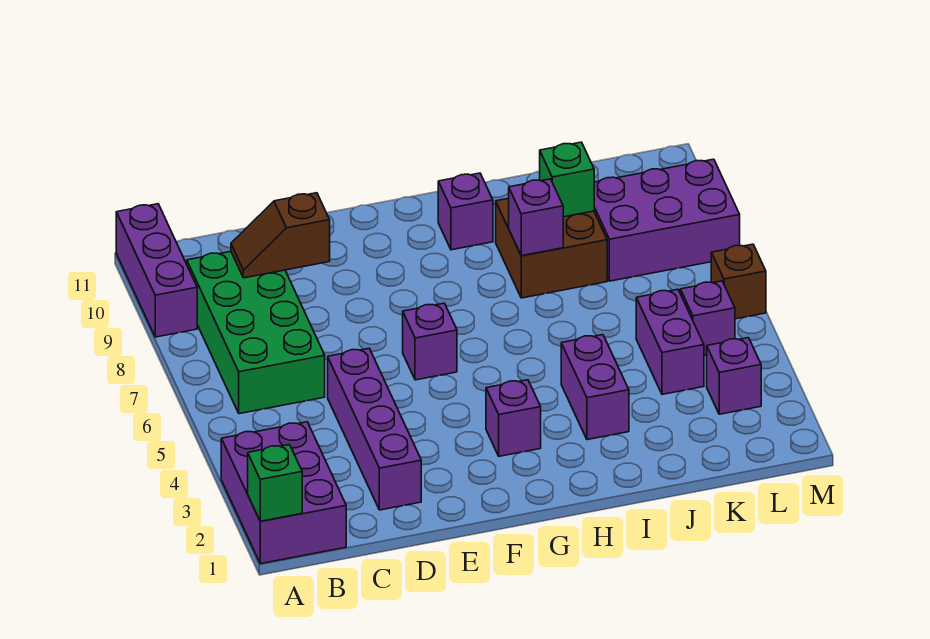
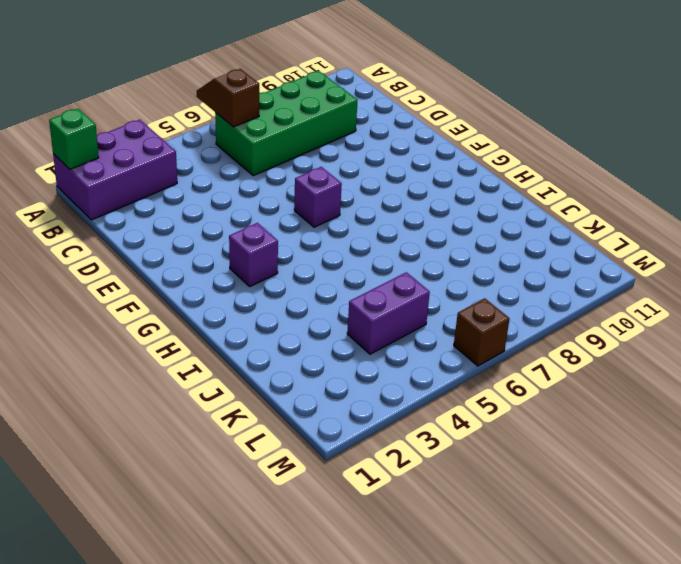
brown 1x2 slope [197,69,259,127] -> brown 1x2 slope moved to [231,193,330,278]
none -> purple 1x3 brick [116,204,197,337]
none -> purple 1x4 brick [328,349,421,510]
none -> purple 1x1 brick [438,173,493,250]

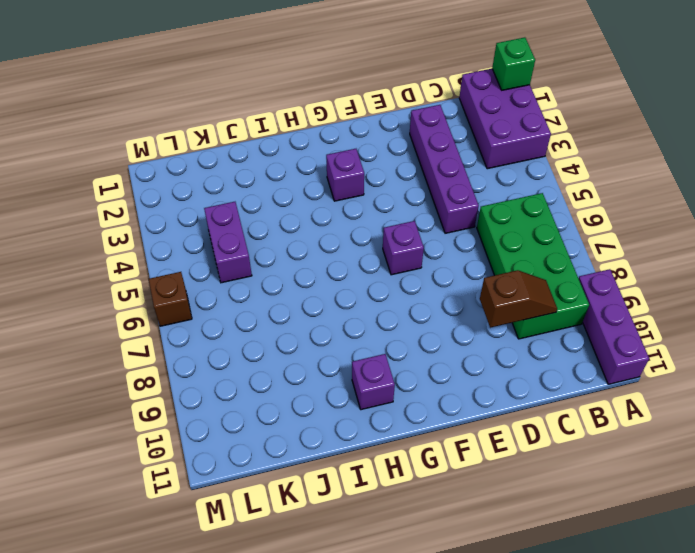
none -> purple 1x2 brick [561,335,629,440]
none -> brown 2x2 brick [496,198,607,298]
none -> purple 2x3 brick [594,159,740,281]

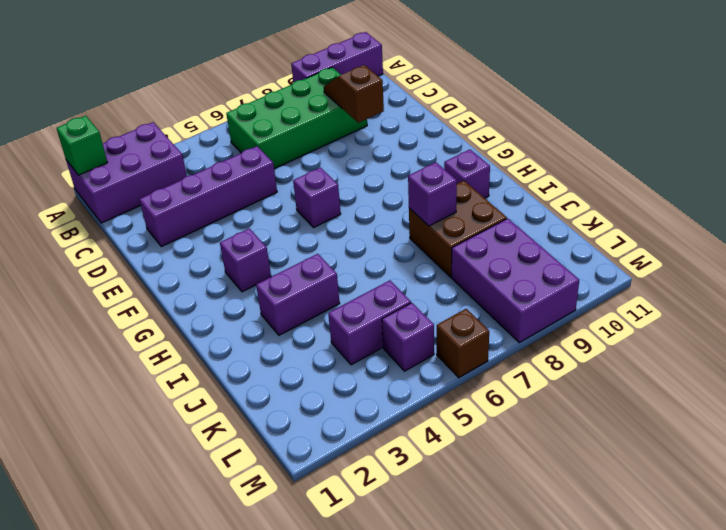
none -> purple 1x1 brick [707,338,761,414]
none -> green 1x1 brick [540,142,594,217]

